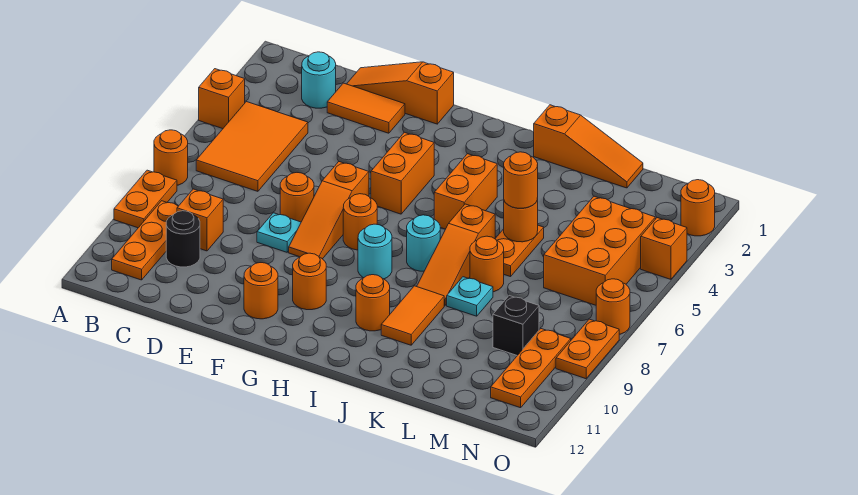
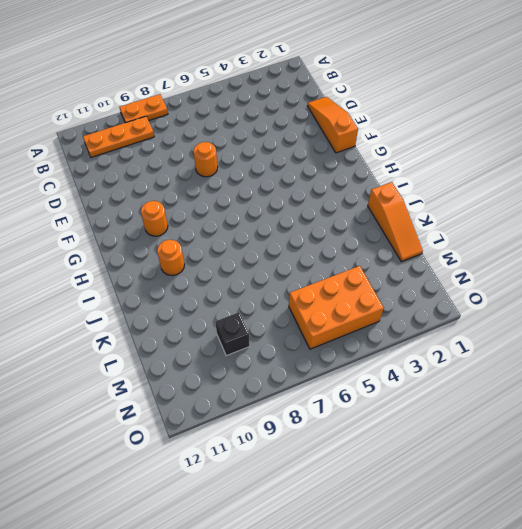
none -> orange 1x1 brick [199,69,245,129]
none -> orange 1x1 round brick [154,130,188,185]
none -> orange 2x3 tile [196,102,308,191]
none -> cyan 1x1 round brick [302,52,336,108]

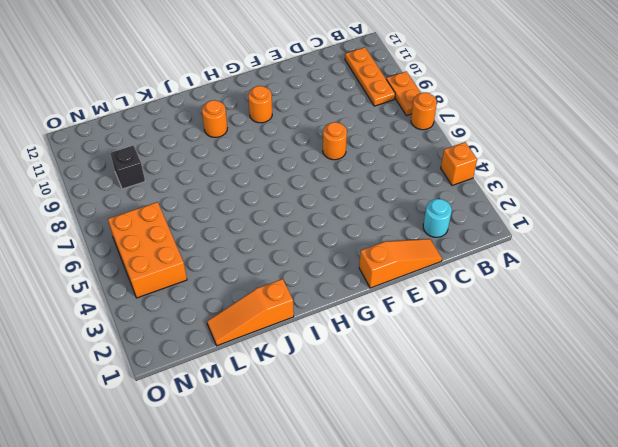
none -> orange 2x3 tile [196,102,308,191]
none -> orange 1x1 brick [177,189,223,251]
none -> black 1x1 round brick [166,211,200,267]
none -> orange 1x2 tile [327,83,405,133]

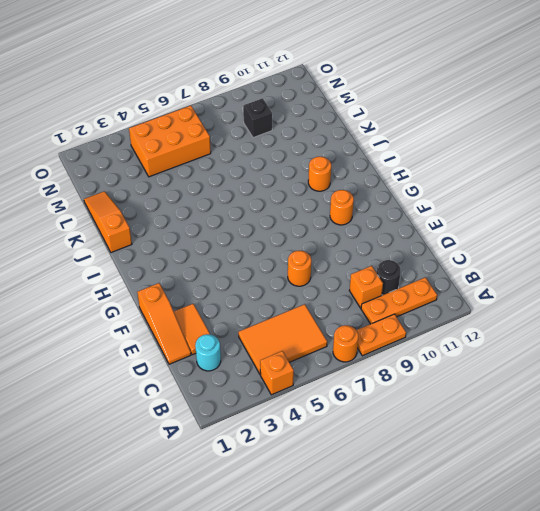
none -> cyan 1x1 plate [257,213,301,252]
none -> orange 1x3 slope [289,162,369,259]
none -> orange 1x1 round brick [244,263,278,319]
none -> orange 1x2 brick [371,132,434,214]

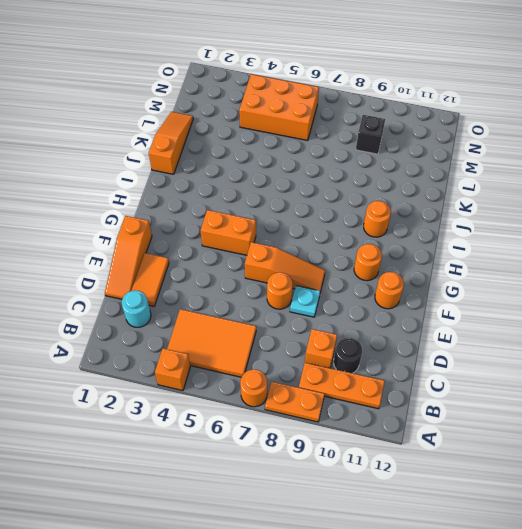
none -> orange 1x1 round brick [343,194,377,250]
none -> cyan 1x1 round brick [358,224,392,279]
none -> orange 1x2 brick [434,154,497,229]
none -> cyan 1x1 round brick [407,215,440,271]

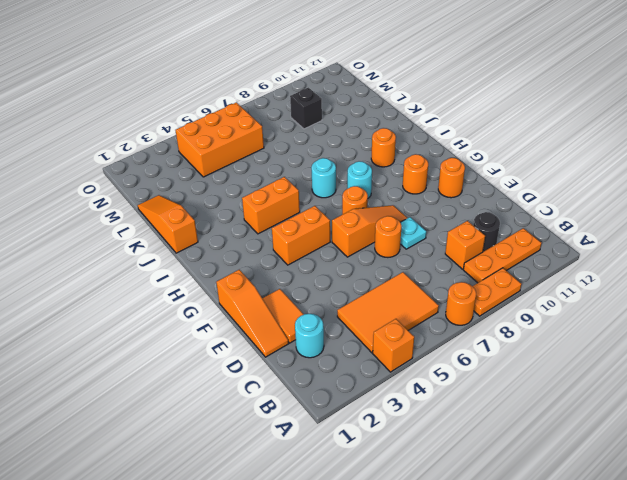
none -> orange 1x3 slope [417,204,495,306]
none -> orange 1x2 tile [381,286,444,345]
none -> orange 1x2 plate [495,225,544,277]
none -> orange 1x1 round brick [470,236,504,292]

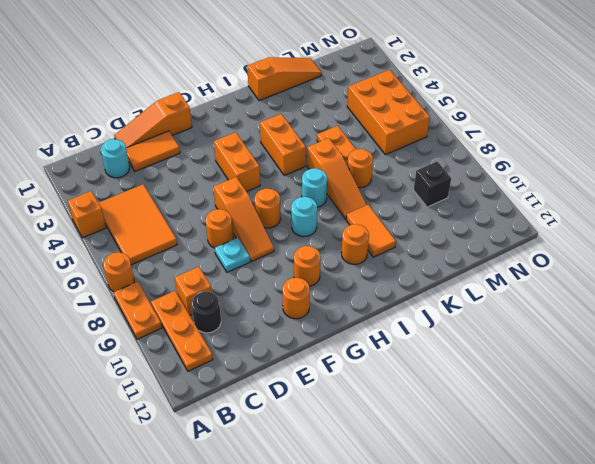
none -> cyan 1x1 plate [447,277,493,316]
none -> orange 1x3 plate [491,329,571,408]
none -> orange 1x1 round brick [681,180,715,236]
none -> orange 1x1 brick [641,218,687,279]

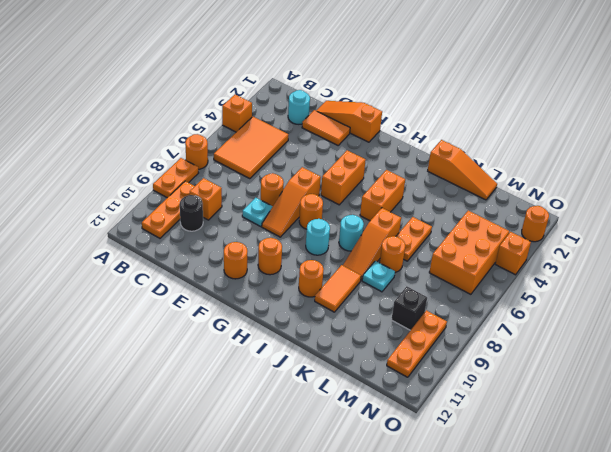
none -> orange 1x1 round brick [596,279,630,334]
none -> orange 1x2 plate [556,319,619,379]
none -> orange 1x1 round brick [504,198,538,242]
none -> orange 1x1 round brick [504,152,538,208]

